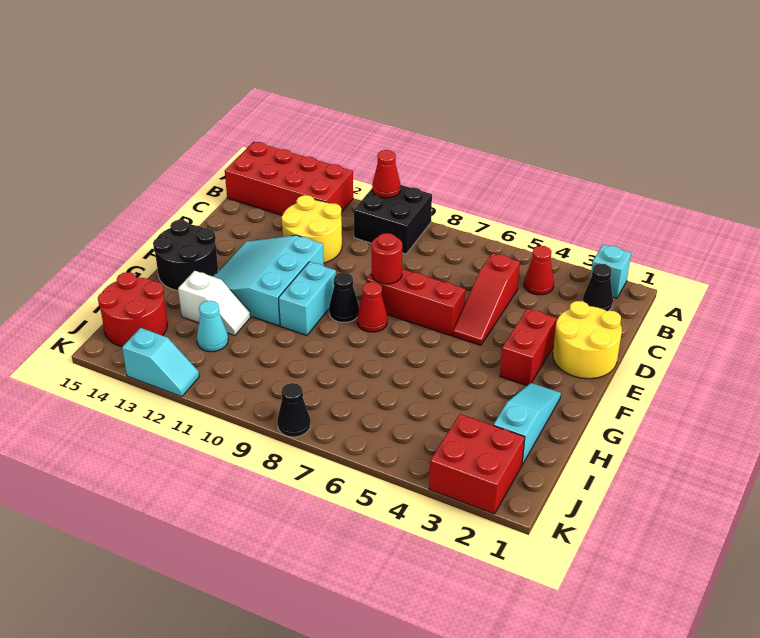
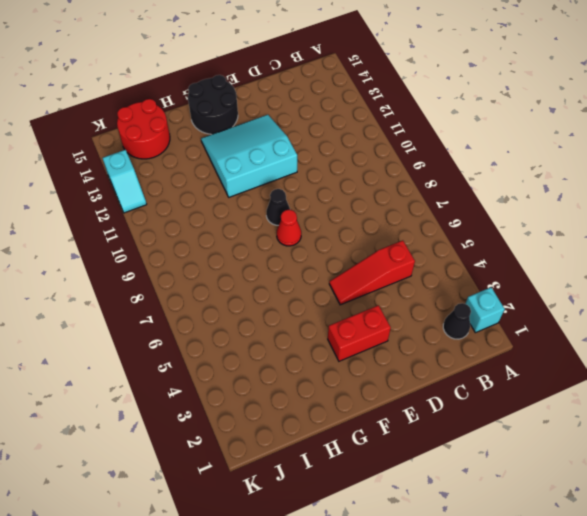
none -> black 2x2 brick [354,185,432,254]
none -> red 2x4 brick [225,142,353,215]
none -> red 1x1 cone [524,246,554,295]

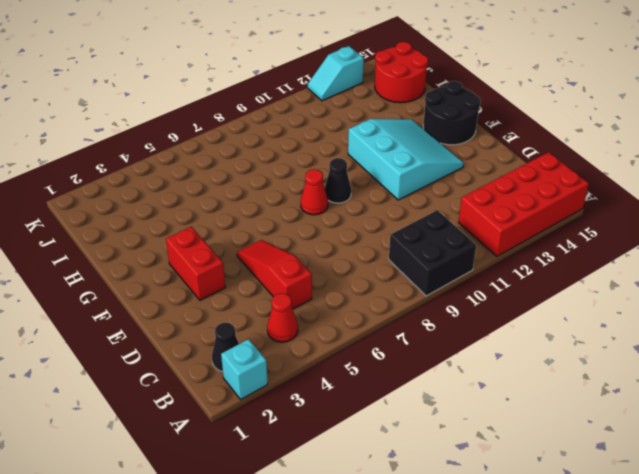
none -> yellow 2x2 round brick [282,195,342,263]
none -> yellow 2x2 round brick [553,301,622,379]
none -> red 1x3 brick [366,269,465,336]

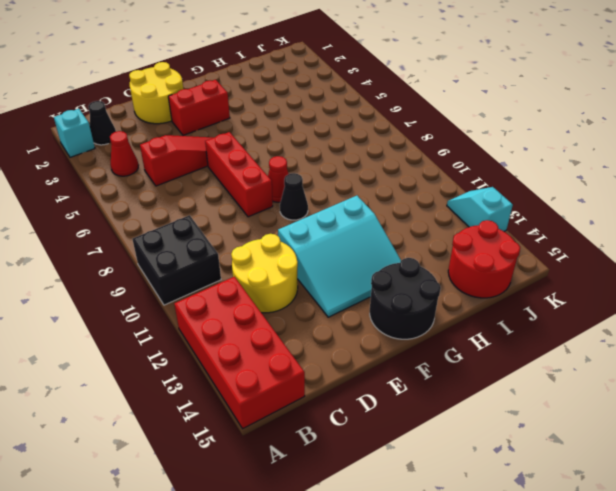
none -> cyan 1x2 brick [278,262,336,336]
none -> cyan 1x3 slope [493,383,561,465]
none -> white 1x2 slope [178,271,251,335]

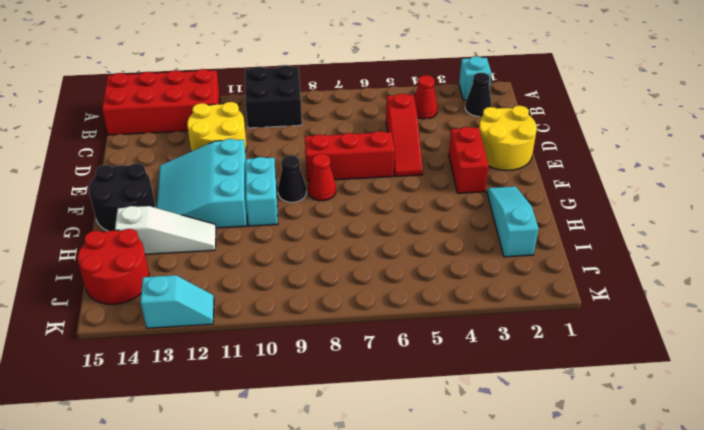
white 1x3 slope [115,206,216,254] -> white 1x2 slope [178,271,251,335]
none -> cyan 1x1 cone [197,301,228,352]
none -> red 2x2 brick [429,414,525,514]
none -> black 1x1 cone [277,383,310,437]

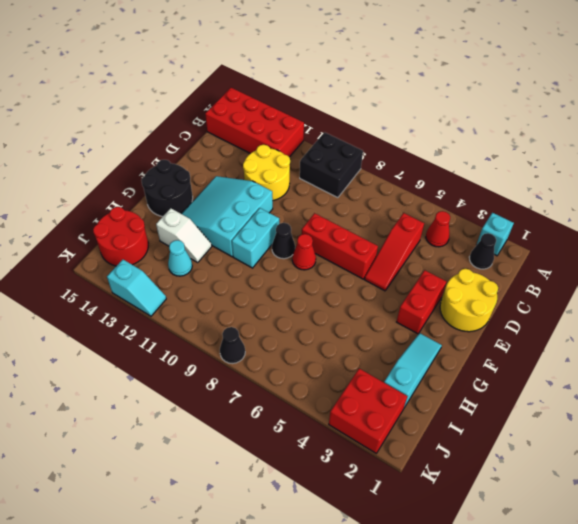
none -> red 1x1 cone [372,150,400,198]
none -> red 1x1 round brick [372,233,402,284]

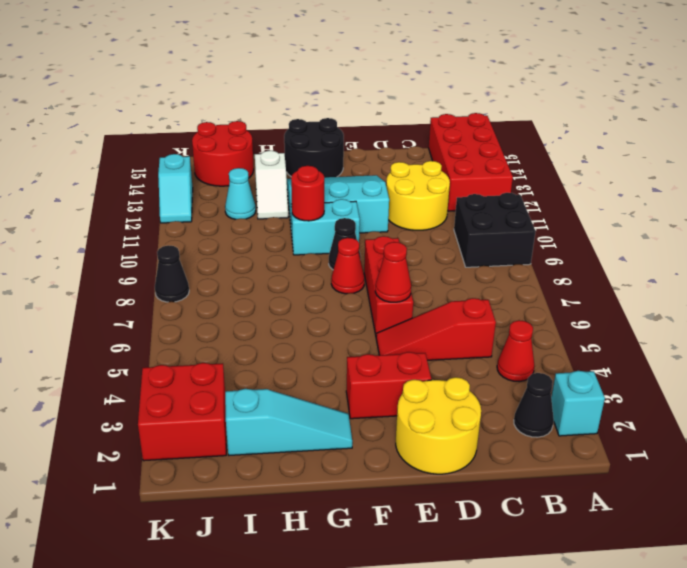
red 1x1 cone [375,242,411,302] -> red 1x1 cone moved to [372,150,400,198]
red 1x1 round brick [291,166,324,221] -> red 1x1 round brick moved to [372,233,402,284]

